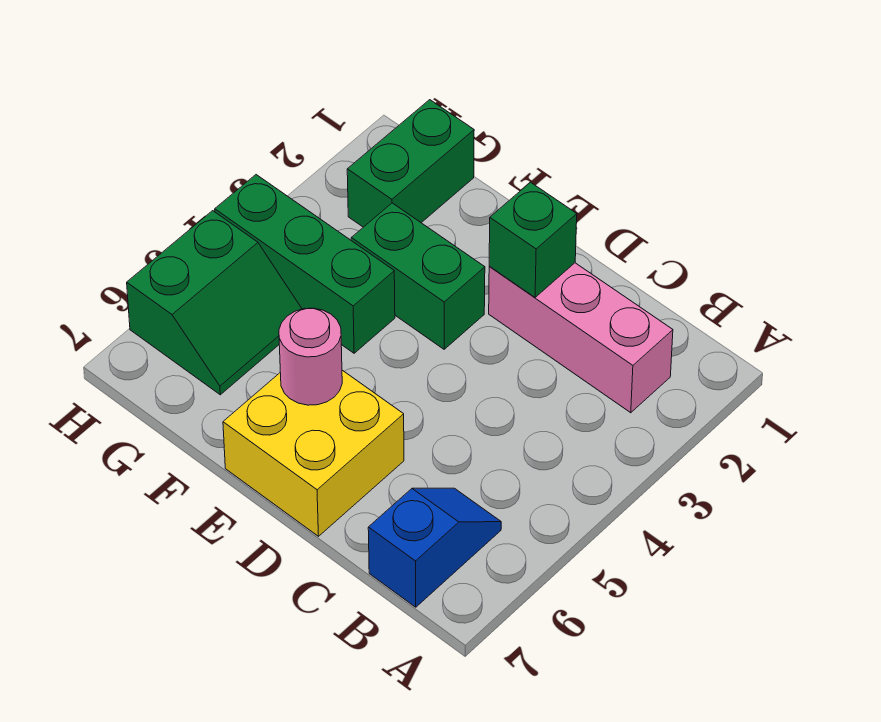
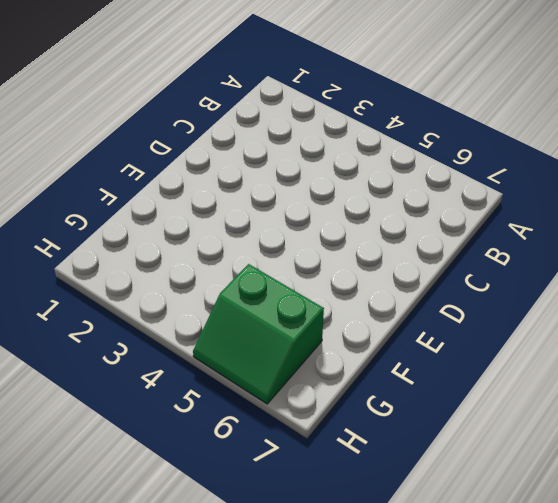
green 2x2 slope [193,264,324,404] -> green 2x2 slope turned to [127,211,302,395]
none -> pink 1x3 brick [489,263,673,413]
none -> blue 1x2 slope [368,488,501,607]

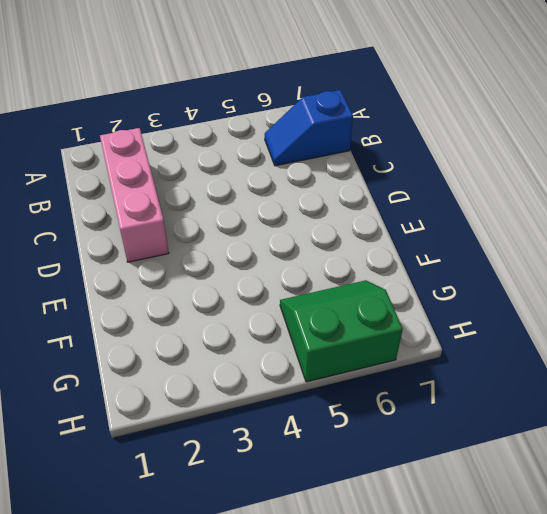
none -> yellow 2x2 brick [223,370,404,536]
none -> green 1x2 brick [351,203,485,349]

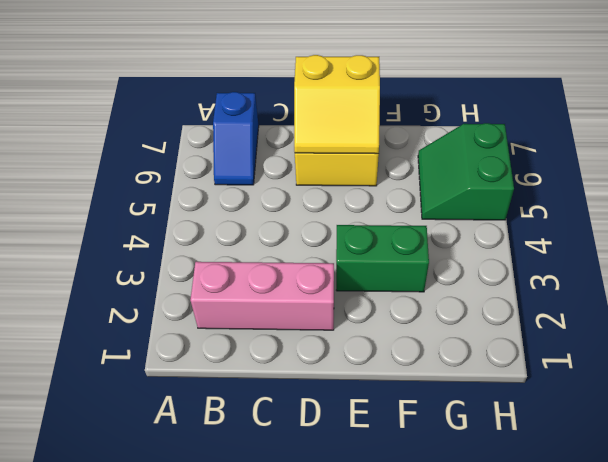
yellow 2x2 slope [294,55,380,154] -> pink 1x1 round brick [279,308,342,405]
none -> green 1x3 brick [215,175,395,353]
none -> green 1x2 brick [347,100,474,227]

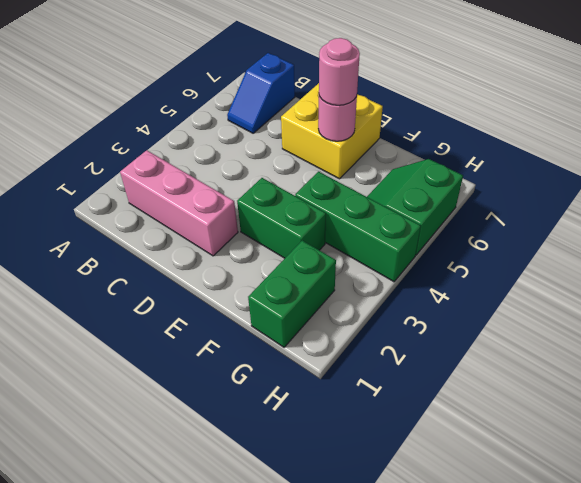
pink 1x1 round brick [319,38,360,105] -> none
none -> green 1x1 brick [489,182,577,297]

